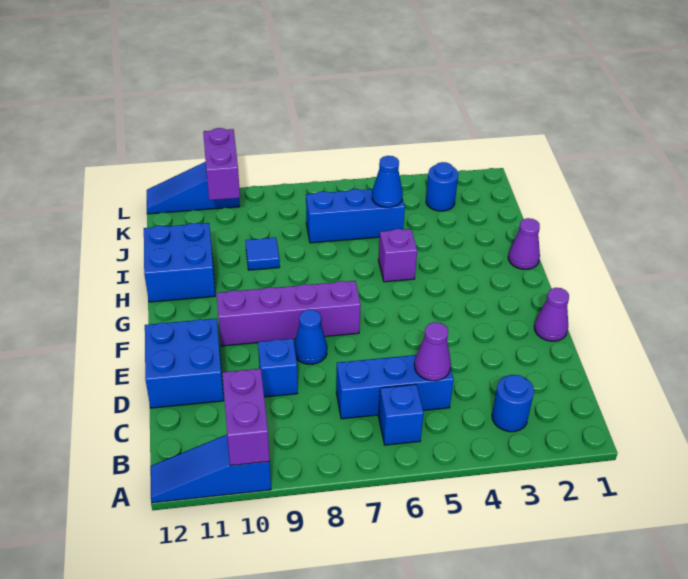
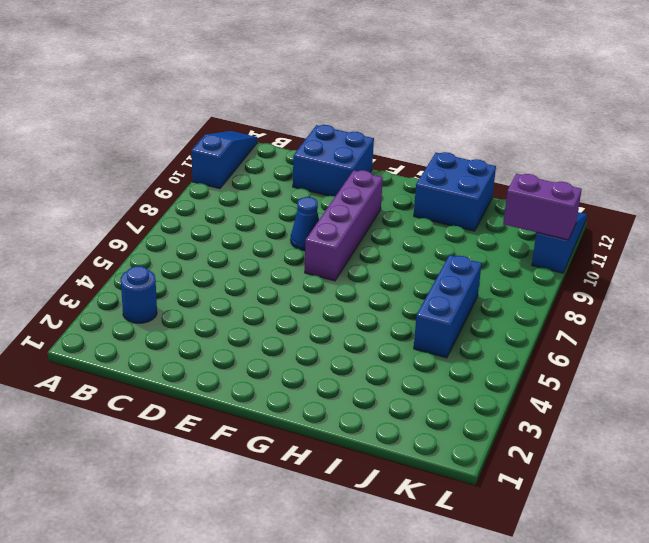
none -> blue 1x1 brick [378,384,424,445]
none -> blue 1x3 brick [336,355,454,419]
none -> blue 1x1 brick [258,339,298,397]

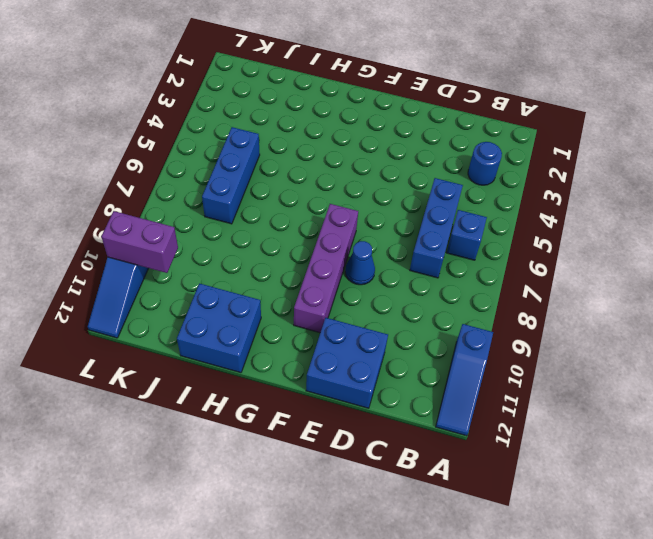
none -> blue 1x1 brick [258,339,298,397]
none -> purple 1x1 cone [534,288,569,341]
none -> purple 1x1 cone [508,218,540,269]

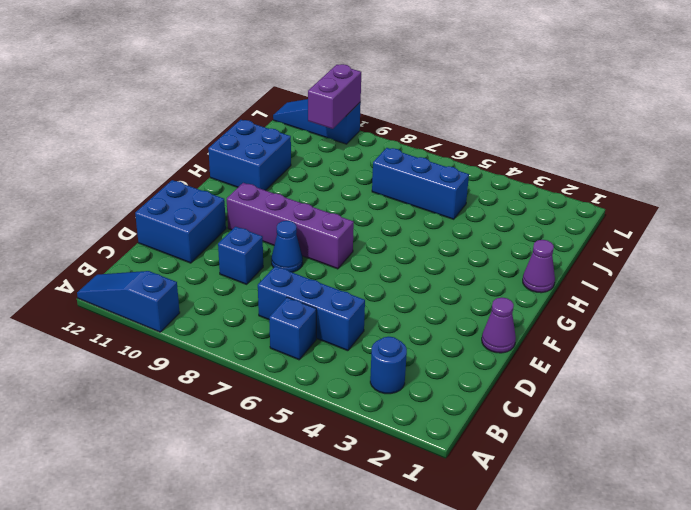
none -> purple 1x1 brick [378,229,417,282]
none -> blue 1x1 tile [245,237,280,270]
none -> blue 1x1 round brick [426,162,458,211]

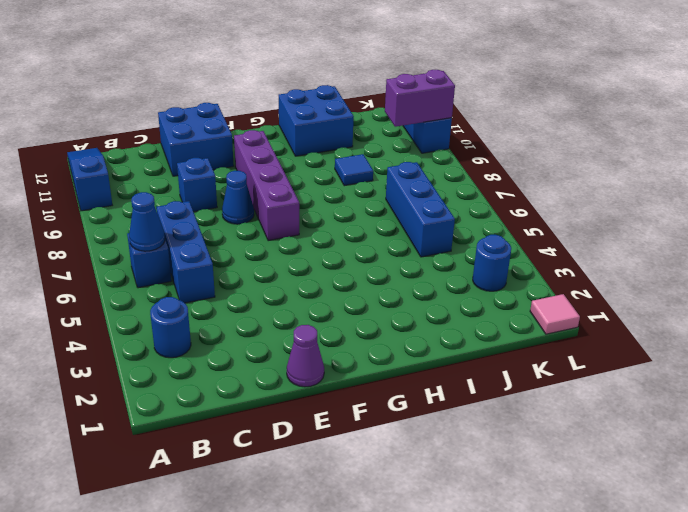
blue 1x1 cone [129,192,165,251] -> blue 1x1 cone moved to [372,156,403,207]
pink 1x1 tile [530,294,580,334] -> none
none -> purple 1x1 cone [508,218,540,269]
none -> purple 1x1 brick [378,229,417,282]
none -> purple 1x2 brick [222,369,270,466]

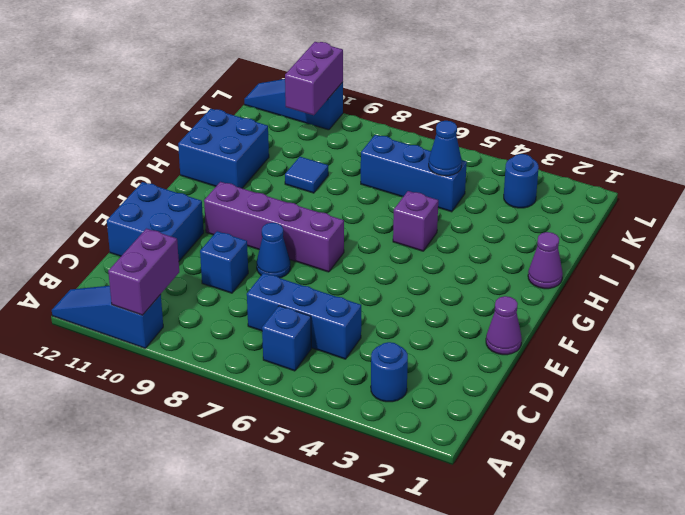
none -> purple 1x1 cone [414,322,451,381]

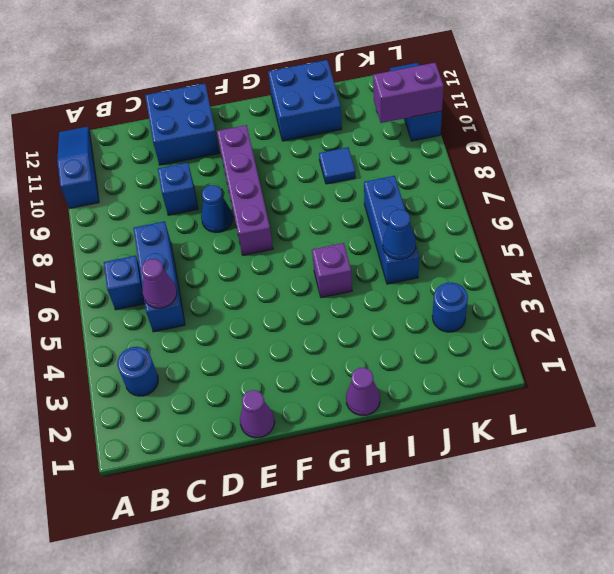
none -> purple 1x2 brick [222,369,270,466]

